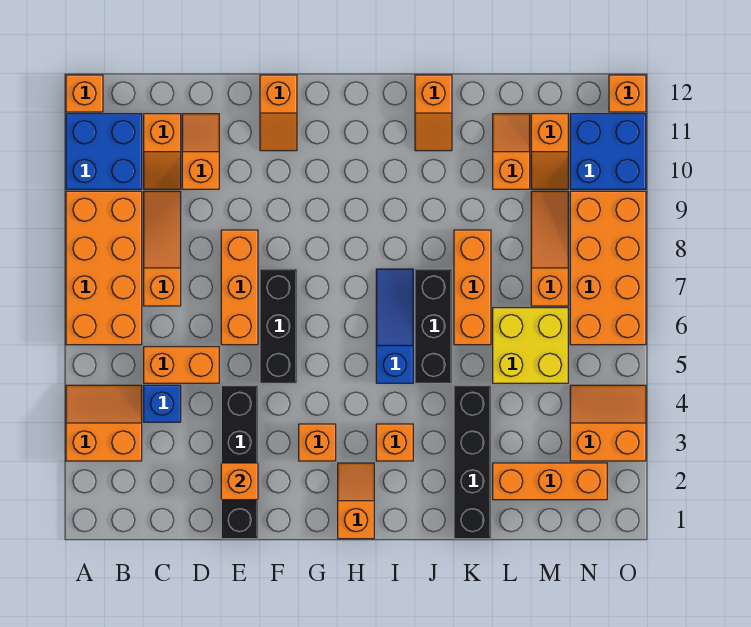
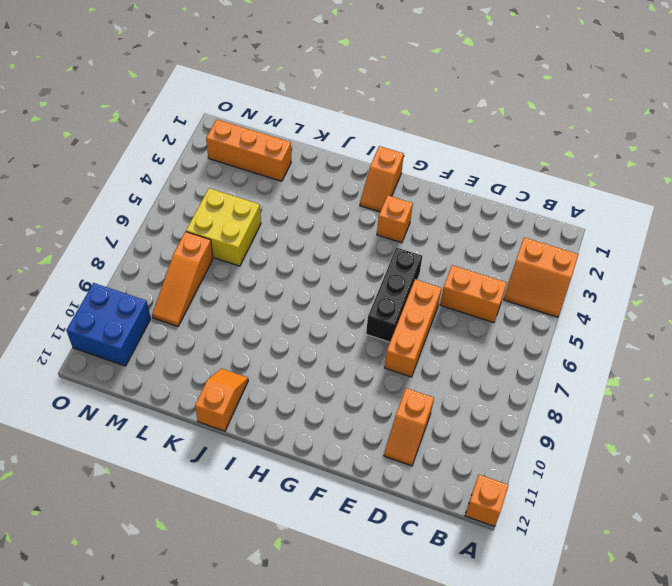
none -> orange 2x4 brick [66,191,142,345]
none -> blue 2x2 brick [66,114,142,189]
none -> blue 1x1 brick [144,385,181,422]
none -> orange 1x3 slope [144,191,181,306]

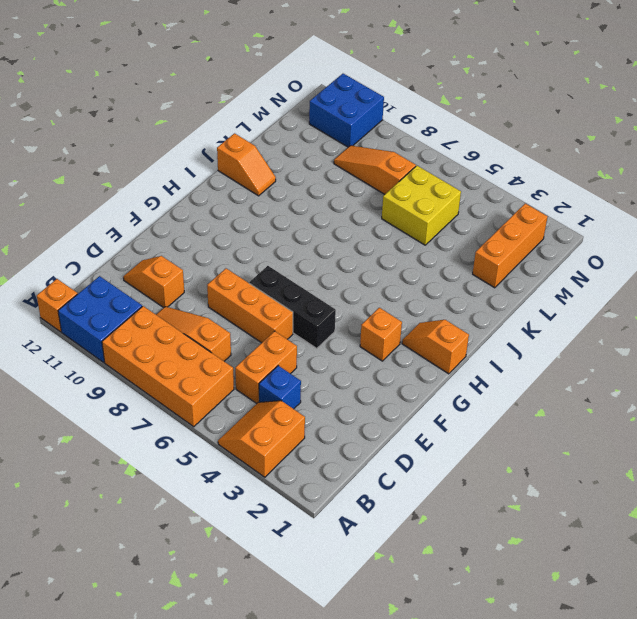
none -> orange 1x2 slope [144,114,181,189]
none -> black 1x4 brick [221,385,258,539]
none -> orange 1x2 slope [260,75,297,151]
none -> orange 1x1 brick [376,424,413,461]

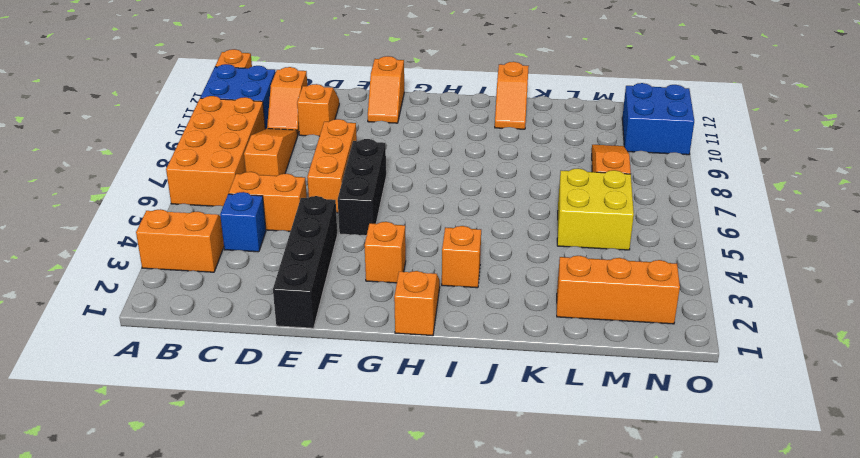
none -> blue 1x3 slope [376,269,413,383]
none -> black 1x3 brick [415,269,452,383]
none -> black 1x4 brick [454,385,491,539]
none -> orange 1x3 brick [454,230,491,345]

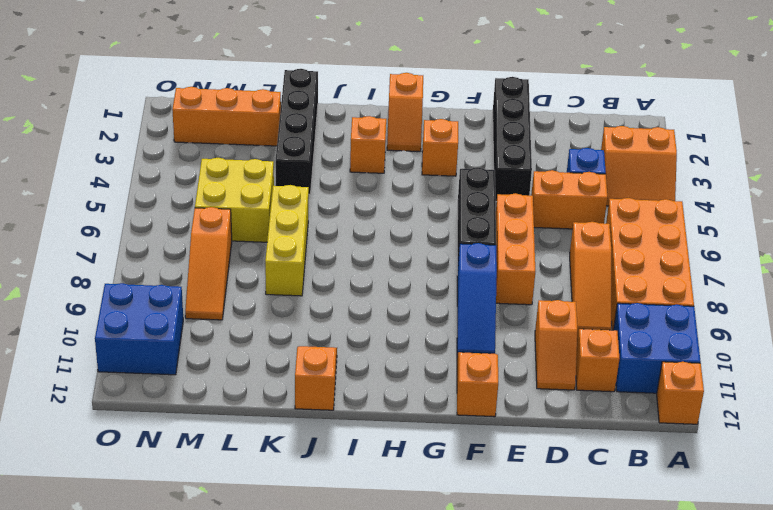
blue 1x3 slope [457,243,497,354] -> blue 1x3 slope moved to [376,269,413,383]
yellow 1x3 brick [265,185,309,296] -> orange 1x3 brick [454,230,491,345]
none -> black 1x3 brick [415,269,452,383]
none -> orange 1x2 slope [493,114,530,189]
none -> orange 1x2 slope [531,114,568,189]
none -> orange 2x2 slope [570,385,646,461]

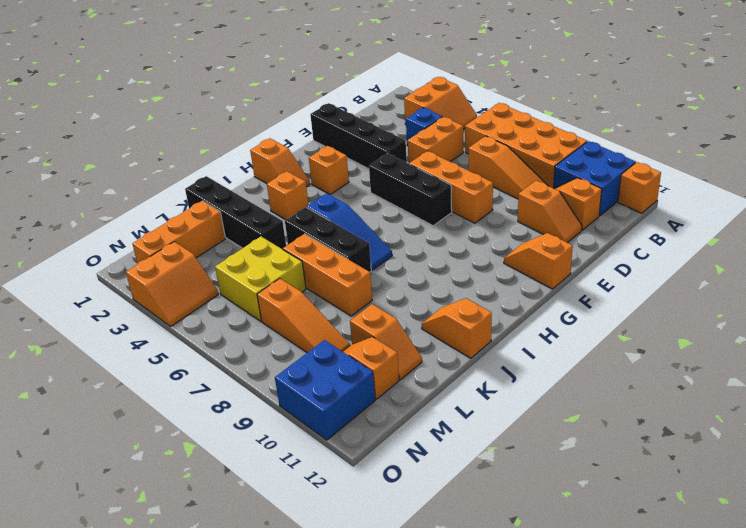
none -> orange 2x4 brick [570,191,646,345]
none -> orange 1x1 brick [609,75,646,112]
none -> orange 1x1 brick [221,463,258,500]

